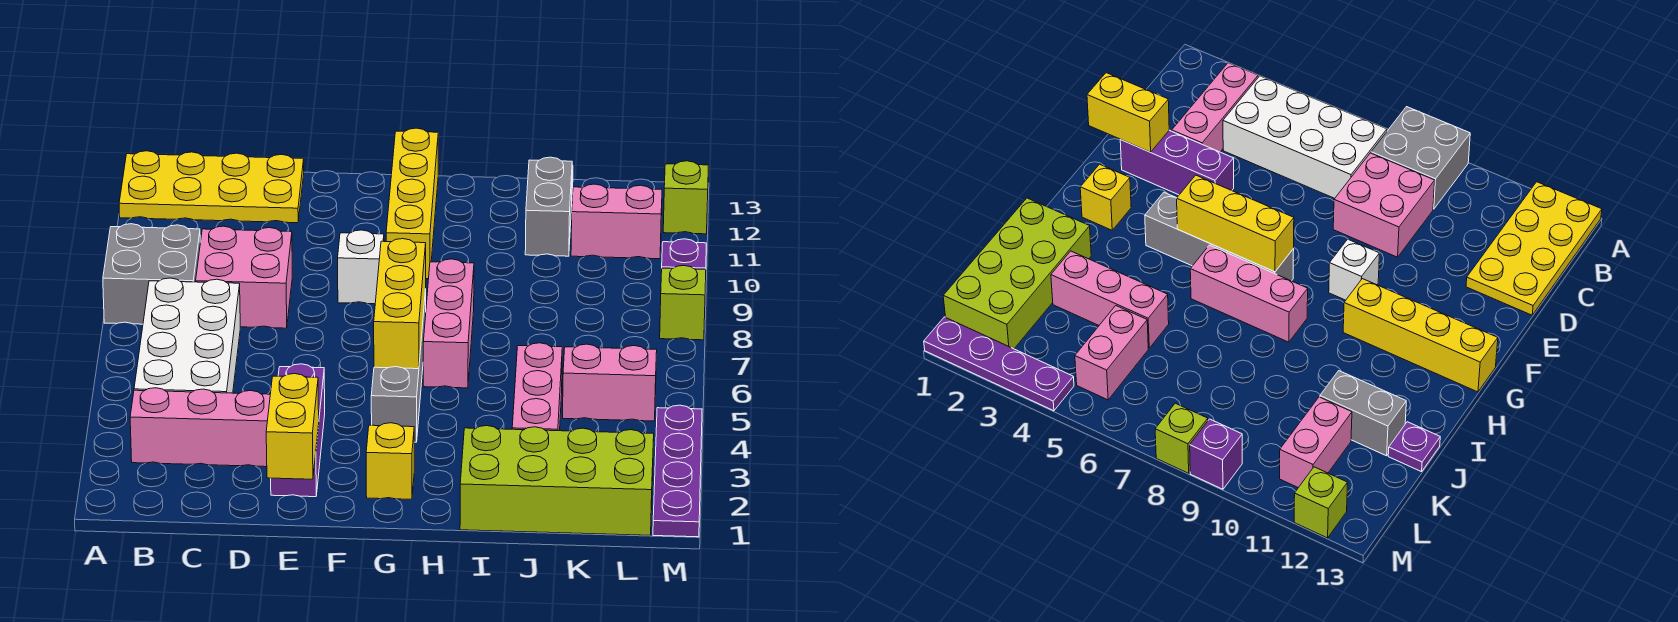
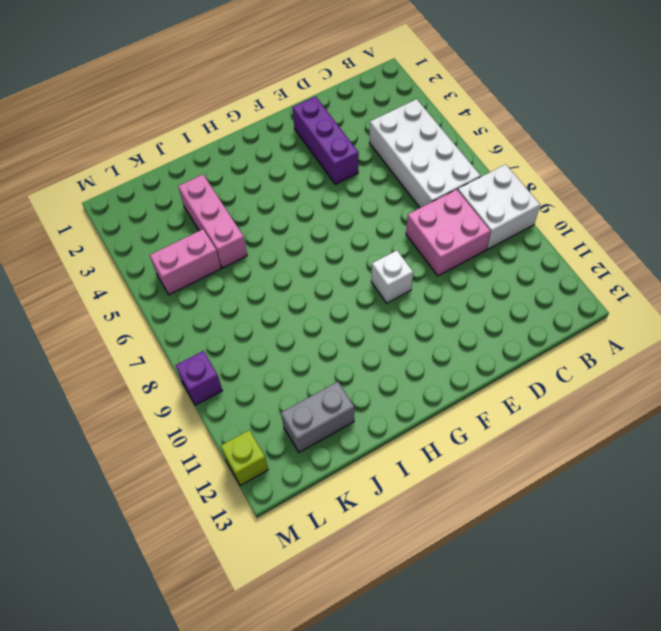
white 2x2 brick [458,164,540,249] -> grey 2x2 brick [103,224,200,324]
grey 1x2 brick [281,382,354,453] -> grey 1x2 brick turned to [525,157,572,256]
none -> yellow 2x4 plate [119,151,304,223]
none -> pink 1x3 brick [130,388,270,467]
none -> yellow 1x1 brick [366,423,414,499]

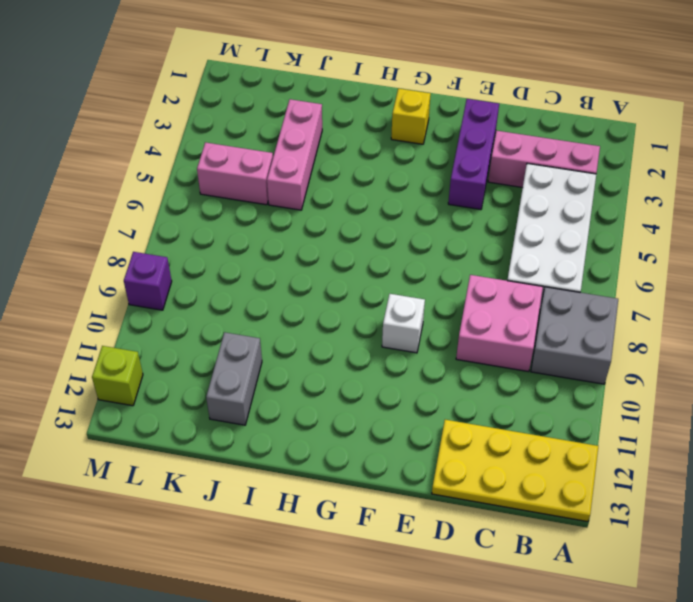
none -> grey 1x4 brick [371,289,426,442]
none -> yellow 1x4 brick [386,128,438,279]
none -> pink 1x3 brick [423,259,474,388]

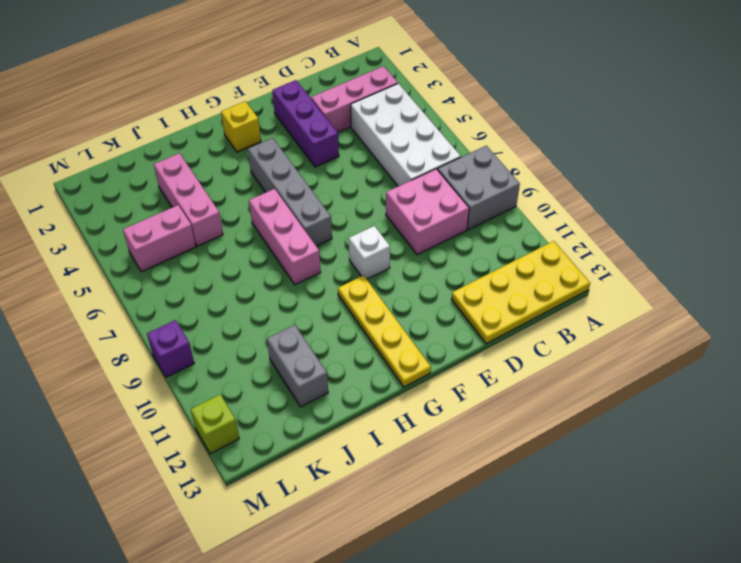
yellow 1x4 plate [338,275,431,387] -> yellow 1x4 brick [386,128,438,279]
none -> lime 2x4 brick [460,426,654,535]
none -> purple 1x1 plate [1388,422,1440,472]
none -> pink 1x2 brick [571,184,662,259]

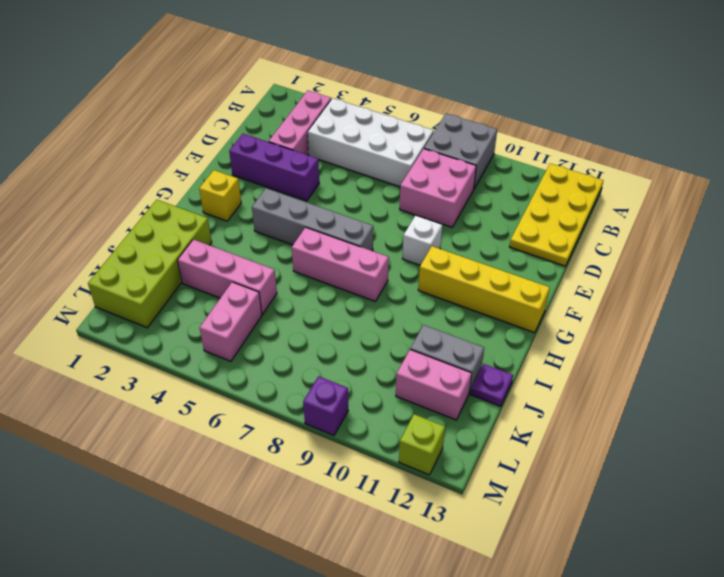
pink 1x2 brick [396,350,472,420] -> pink 1x2 brick turned to [571,184,662,259]
none -> purple 1x4 plate [653,405,702,537]
none -> lime 1x1 brick [660,265,706,340]
none -> yellow 1x2 brick [266,374,319,479]

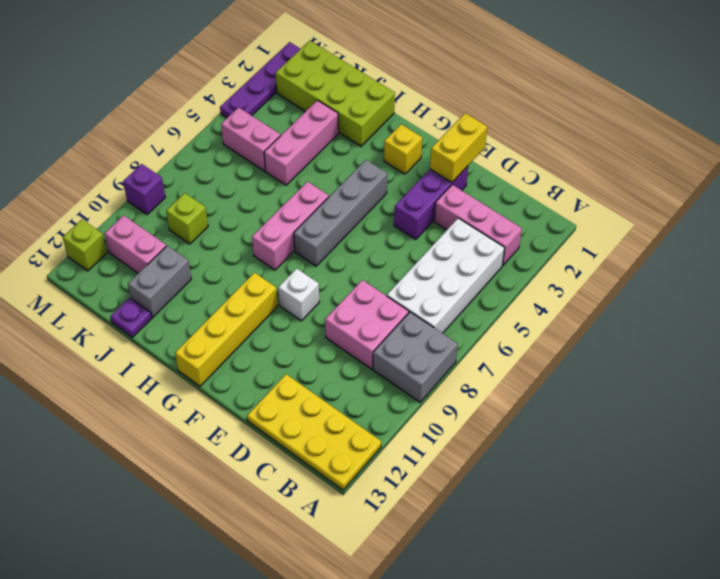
lime 1x1 brick [166,193,208,244] -> lime 1x1 brick moved to [660,265,706,340]
none -> yellow 1x3 brick [374,239,426,369]

